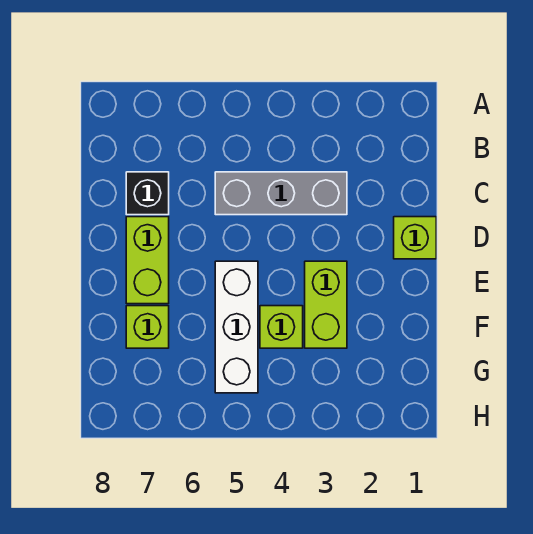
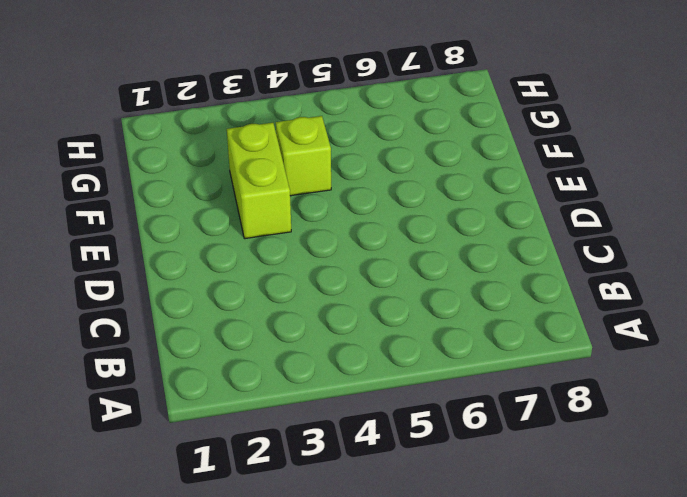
none -> grey 1x3 brick [215,172,347,215]
none -> black 1x1 brick [126,172,169,215]

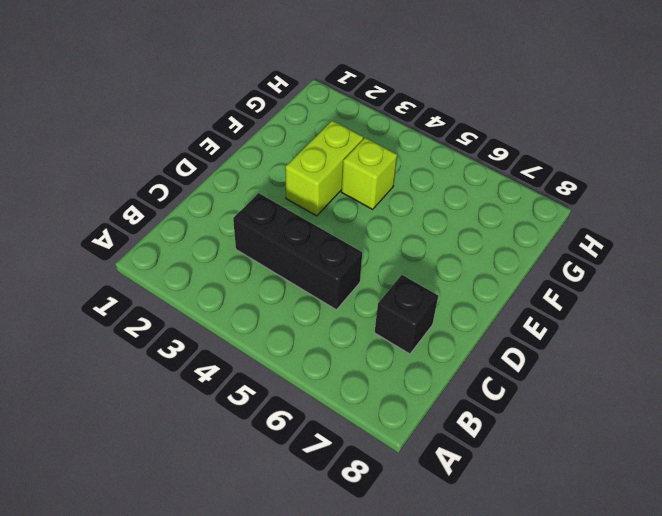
black 1x3 brick [233,193,362,310] -> grey 1x3 brick [215,172,347,215]
none -> lime 1x1 brick [394,217,436,259]
none -> lime 1x2 brick [126,217,169,304]

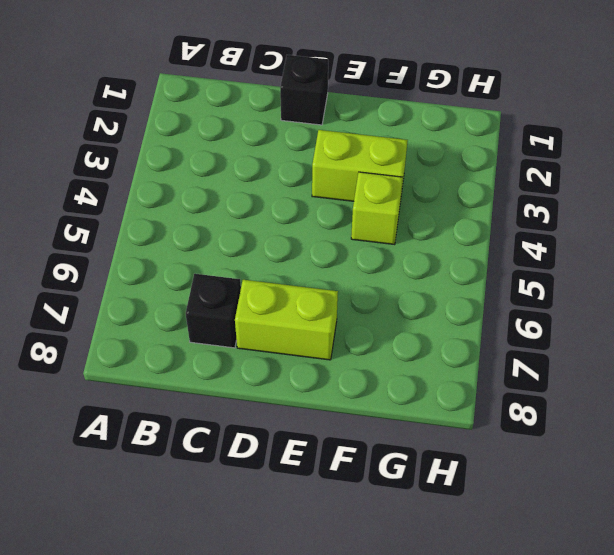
black 1x1 brick [280,55,328,125] -> lime 1x1 brick [394,217,436,259]
none -> grey 1x3 brick [215,172,347,215]
none -> white 1x3 brick [215,261,258,393]

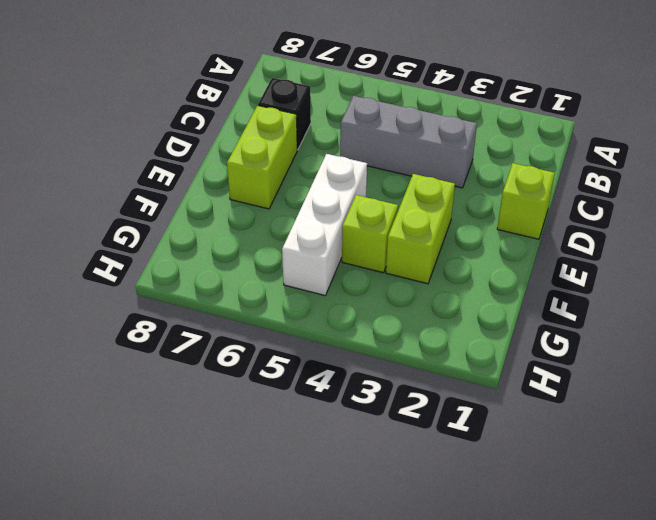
none -> lime 1x1 brick [126,306,169,348]

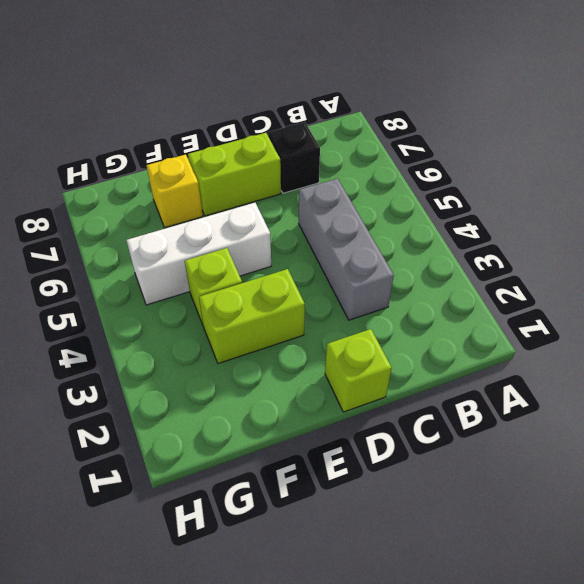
yellow 1x1 brick [146,154,203,227] -> lime 1x1 brick [126,306,169,348]

